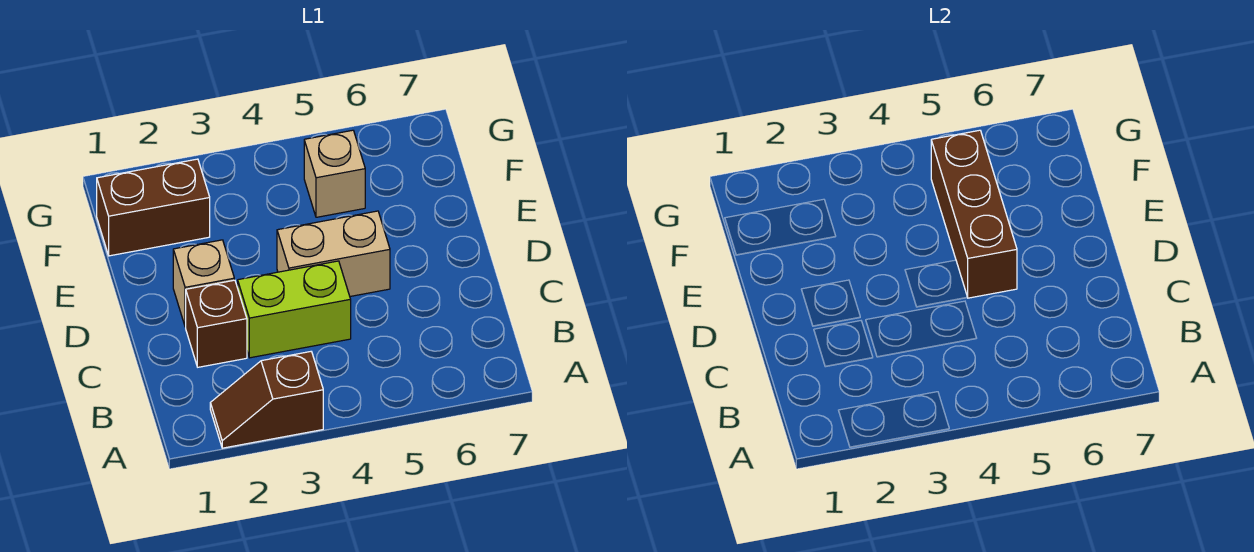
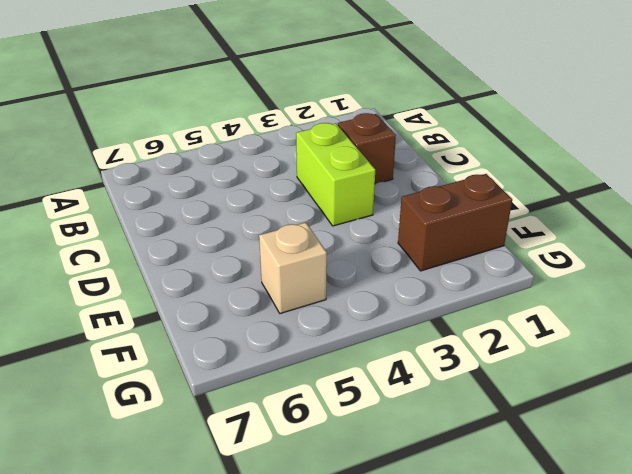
lime 1x2 brick [296,123,375,226] -> lime 1x2 brick turned to [238,261,351,358]
none -> brown 1x2 slope [210,352,323,448]
none -> tan 1x1 brick [173,240,234,327]

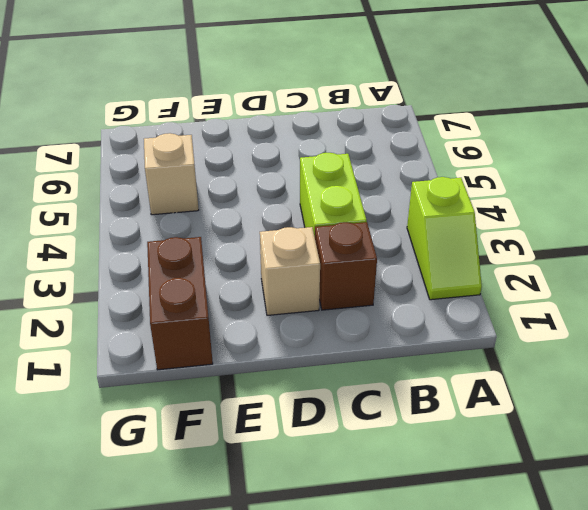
lime 1x2 slope [407,177,482,300] -> brown 1x2 slope [210,352,323,448]
none -> tan 1x2 brick [277,211,390,296]
none -> brown 1x3 brick [931,130,1017,298]

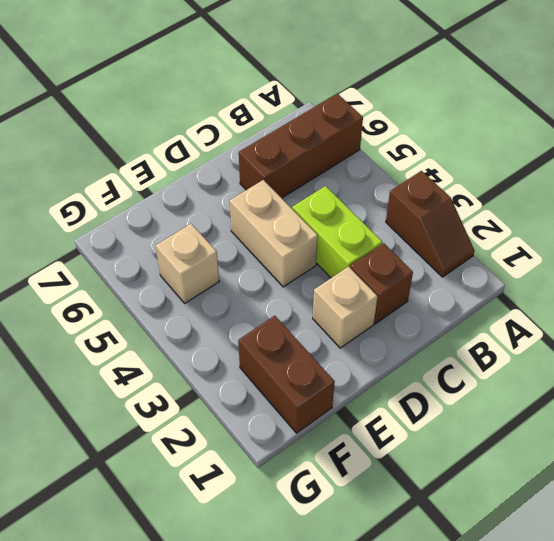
brown 1x3 brick [239,94,363,198] -> brown 1x3 brick moved to [931,130,1017,298]

